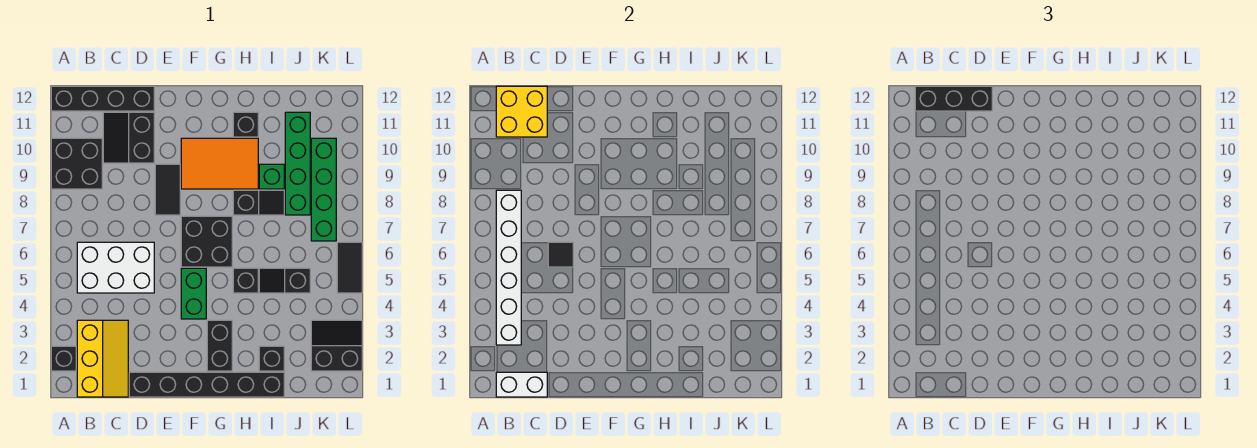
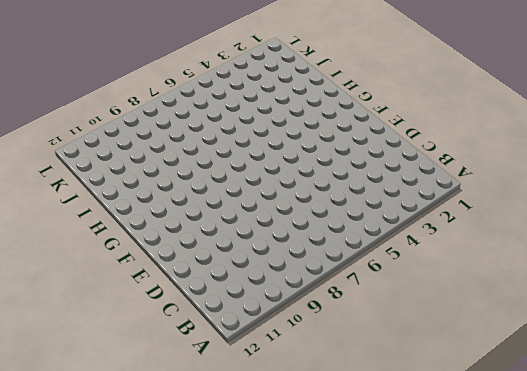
none -> black 1x1 brick [51,346,76,371]
none -> black 2x2 brick [51,138,102,189]
none -> black 1x4 brick [51,86,154,111]

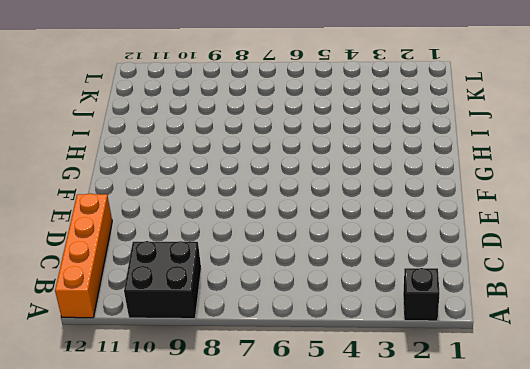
orange 1x4 brick [55,193,112,318] -> black 1x4 brick [51,86,154,111]
none -> yellow 2x3 slope [77,320,128,397]
none -> white 2x3 brick [77,242,154,293]
none -> black 2x2 slope [103,112,154,163]

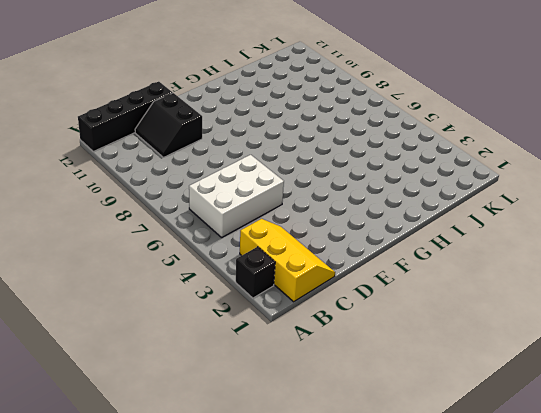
none -> black 2x2 brick [51,138,102,189]
none -> black 1x6 brick [129,372,284,397]
none -> black 1x2 tile [155,164,180,215]

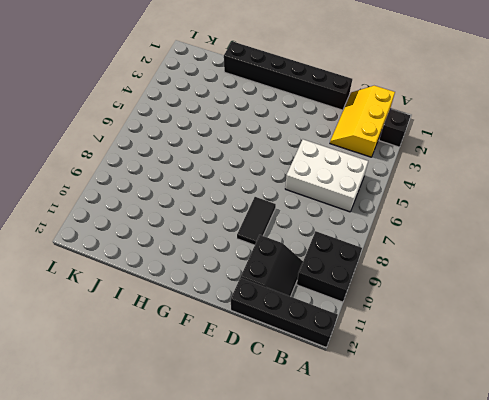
none -> green 1x2 brick [181,268,206,319]
none -> black 2x2 brick [181,216,232,267]
none -> orange 2x3 tile [181,138,258,189]

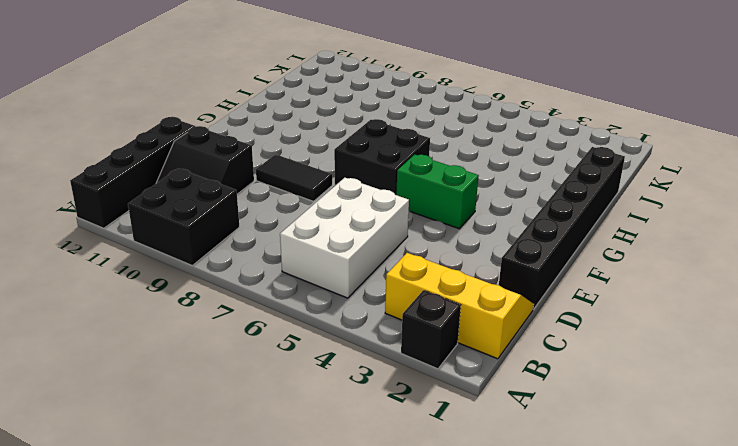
none -> orange 2x3 tile [181,138,258,189]
none -> black 1x2 brick [207,320,232,371]
none -> black 1x1 brick [233,268,258,293]

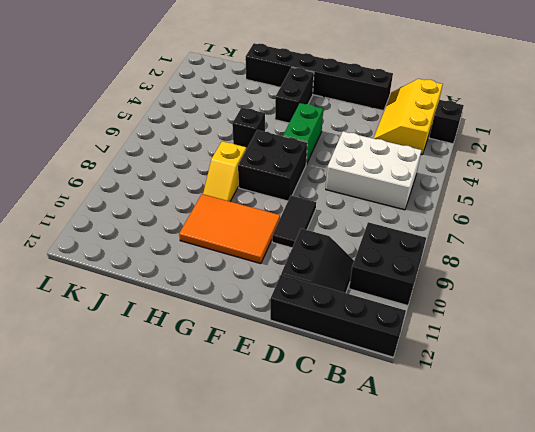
yellow 1x2 slope [203,141,246,201] -> black 1x2 slope [233,190,284,215]
none -> black 1x1 brick [233,112,258,137]
none -> black 1x1 brick [259,346,284,371]
none -> black 1x2 slope [259,268,310,293]

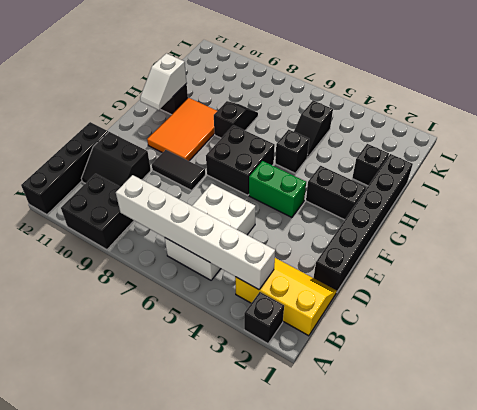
white 1x2 slope [140,53,187,110] -> none
none -> green 1x1 brick [259,164,284,189]
none -> green 1x4 brick [285,112,310,215]
none -> black 2x2 slope [311,320,362,371]

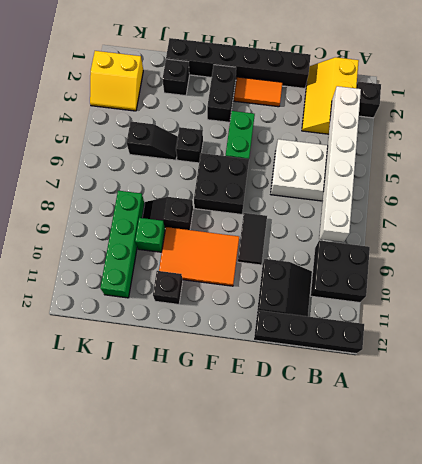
orange 1x2 tile [234,77,282,107] -> none
yellow 2x2 slope [90,51,143,111] -> black 2x2 slope [311,320,362,371]
none -> green 1x4 brick [311,138,336,241]
none -> black 1x2 tile [337,242,362,293]
none -> white 1x2 brick [496,372,547,397]

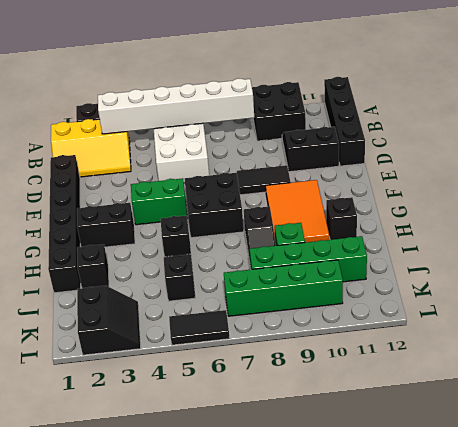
none -> white 1x2 brick [496,372,547,397]
none -> yellow 2x2 brick [496,86,547,137]
none -> black 1x1 tile [548,242,573,267]

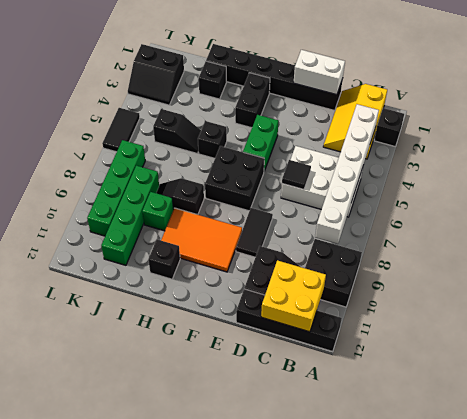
white 1x2 brick [294,50,345,95] -> white 1x2 brick moved to [496,372,547,397]
none -> black 1x3 brick [915,86,992,111]

